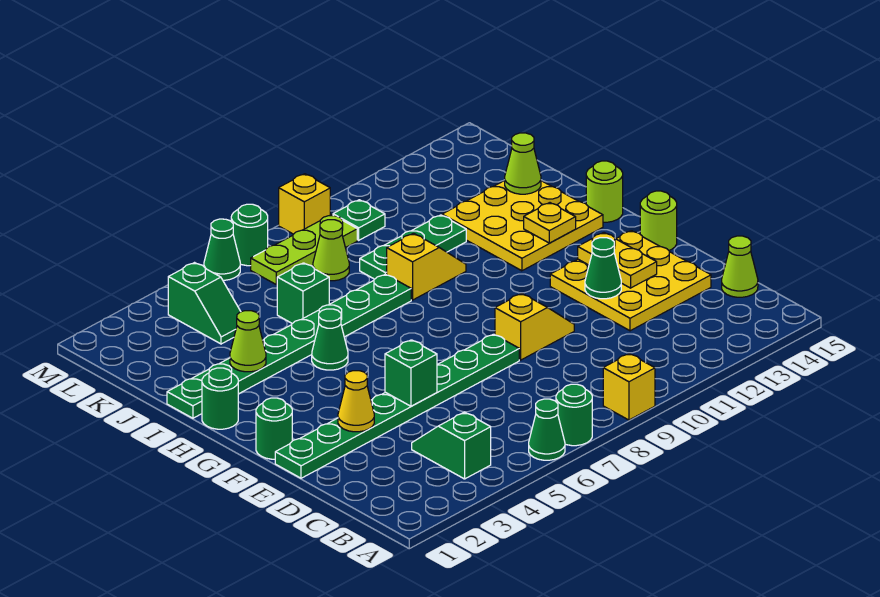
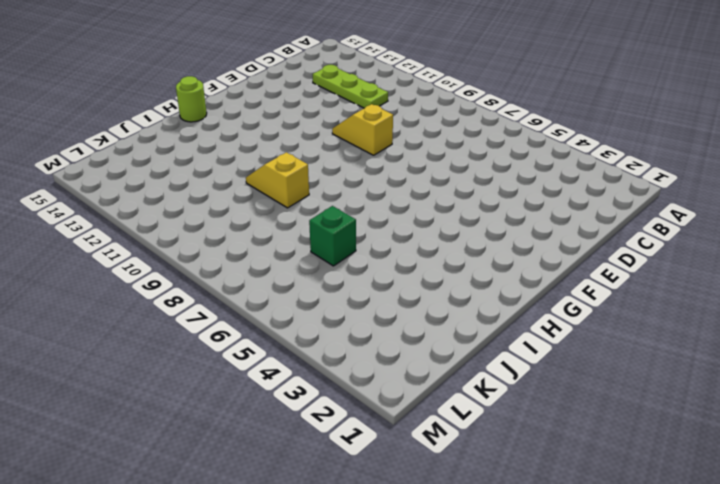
lime 1x3 plate [313,65,388,108] -> lime 1x3 plate moved to [251,215,357,285]
none -> green 1x1 cone [529,399,565,460]
none -> green 1x1 round brick [556,384,592,446]
none -> yellow 1x1 brick [603,354,655,420]
none -> green 1x2 slope [412,412,491,479]

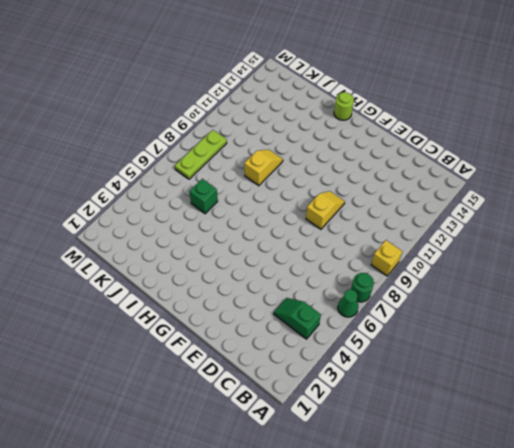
none -> lime 1x1 cone [722,236,758,297]
none -> yellow 3x3 plate [550,231,711,331]
none -> green 1x8 plate [275,334,519,478]
none -> green 1x1 round brick [256,398,292,459]

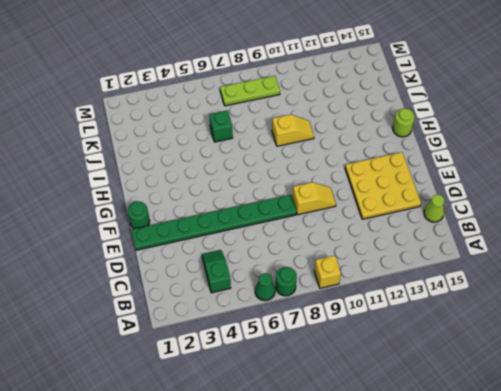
none -> lime 1x1 round brick [640,191,677,250]
none -> green 1x1 round brick [202,368,238,429]
none -> green 1x1 cone [312,309,348,370]
none -> yellow 3x3 plate [442,181,603,271]

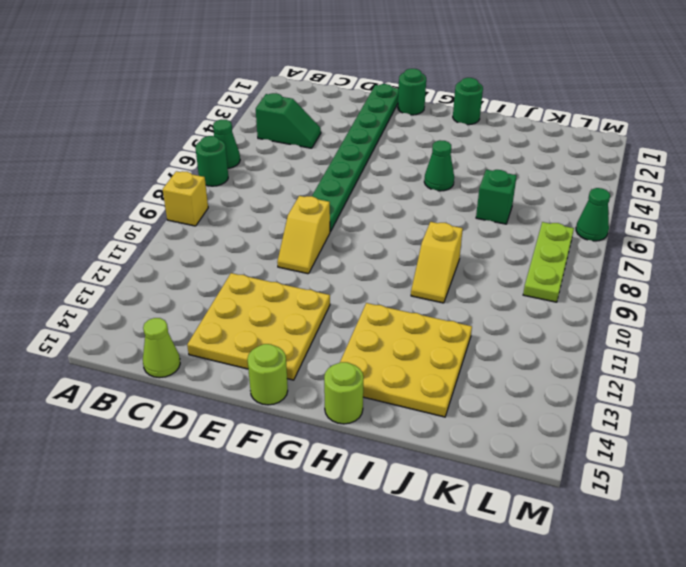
none -> green 1x8 plate [167,274,411,418]
none -> green 1x3 plate [360,215,466,279]
none -> green 1x2 slope [168,263,241,344]
none -> lime 1x1 cone [313,220,349,281]

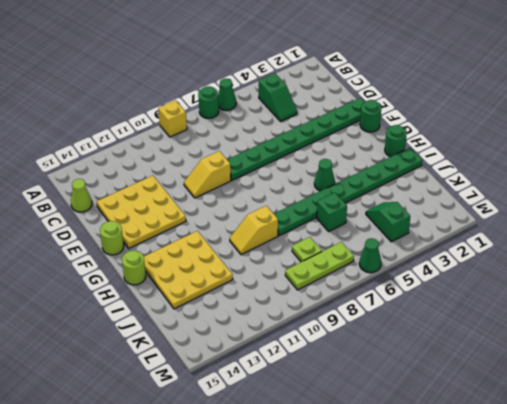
lime 1x1 plate [292,237,322,262] -> lime 1x1 cone [313,220,349,281]
none -> green 1x3 plate [360,215,466,279]
none -> green 1x1 plate [333,200,385,240]
none -> green 1x1 round brick [231,204,268,266]
none -> yellow 1x1 brick [279,174,330,234]

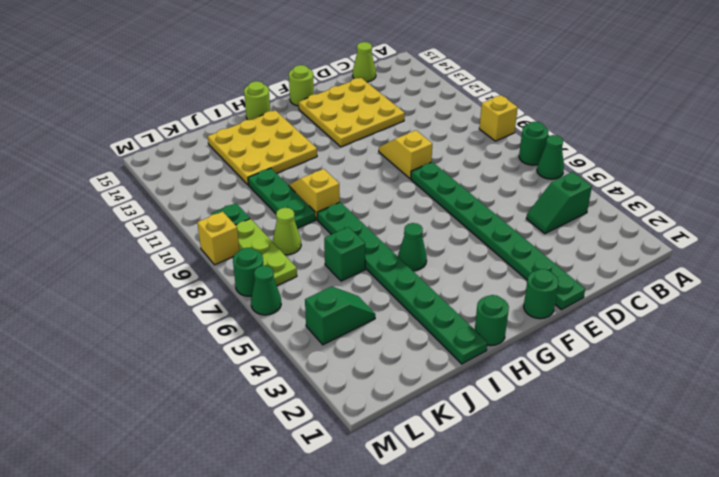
none -> yellow 1x1 cone [338,371,374,432]
none -> green 1x1 brick [385,340,437,406]
none -> green 1x1 cone [585,238,621,299]
none -> yellow 1x2 plate [578,233,657,288]

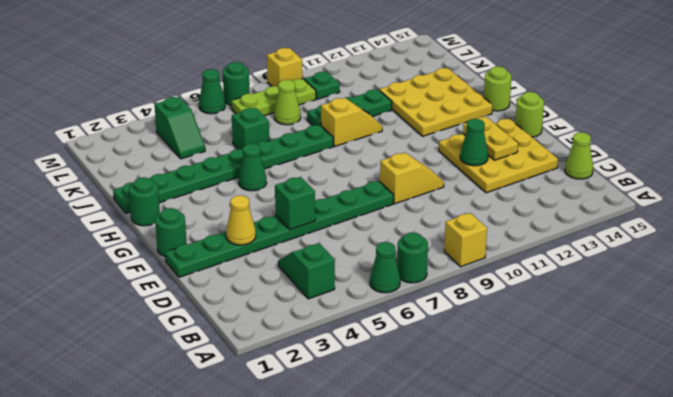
none -> yellow 1x1 plate [524,203,576,243]
none -> lime 1x1 cone [230,311,266,372]
none -> lime 1x1 cone [505,133,541,194]

